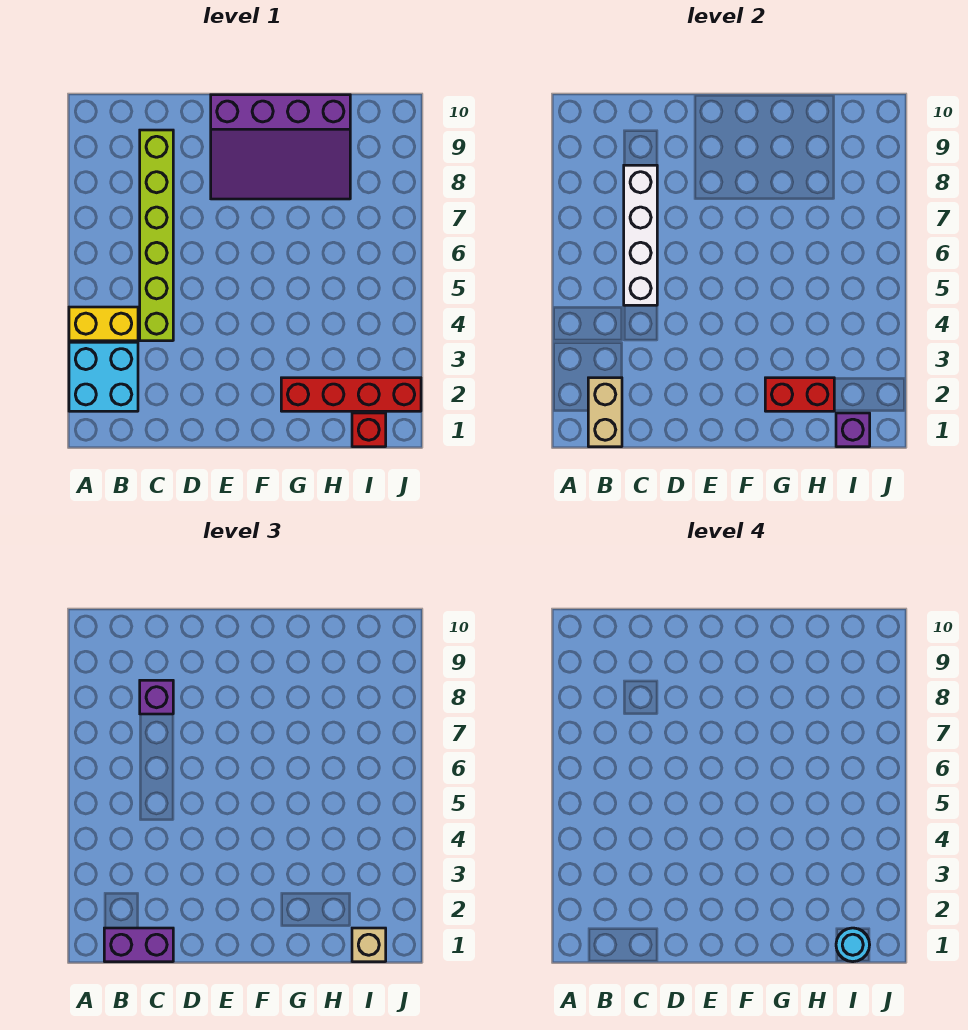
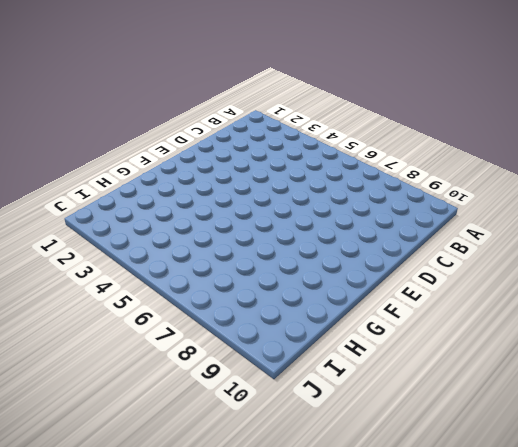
none -> cyan 2x2 brick [69,342,138,411]
none -> yellow 1x2 brick [69,307,138,341]
none -> lime 1x6 brick [140,130,173,341]

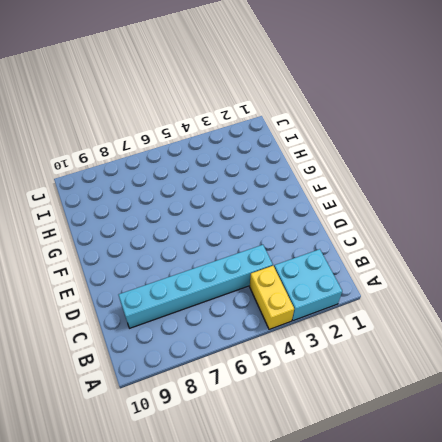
cyan 1x6 brick [119,245,273,328] -> lime 1x6 brick [140,130,173,341]
none -> purple 3x4 slope [211,95,350,199]
none -> red 1x4 brick [281,378,421,411]
none -> red 1x1 brick [352,413,386,447]

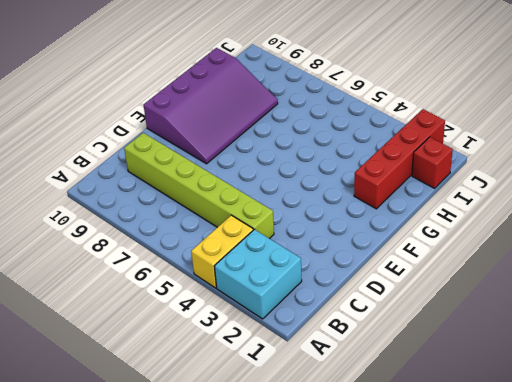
none -> tan 1x2 brick [588,378,622,447]
none -> white 1x4 brick [624,165,657,305]
none -> red 1x2 brick [765,378,834,411]

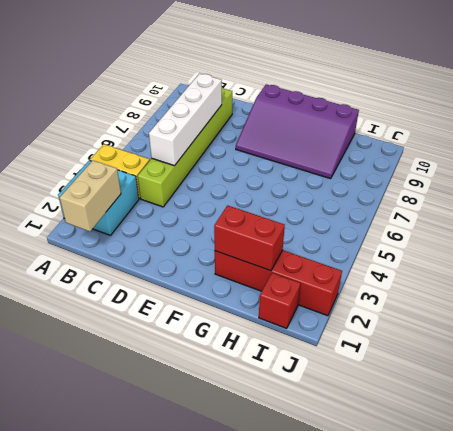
none -> purple 1x1 brick [836,413,870,447]
none -> purple 1x2 brick [104,928,173,962]
none -> purple 1x1 brick [140,680,173,714]

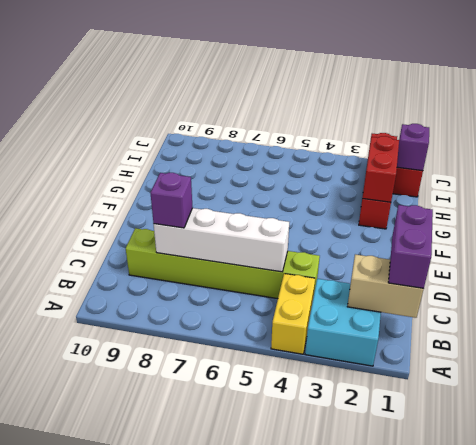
none -> purple 3x4 slope [211,95,350,199]
none -> tan 1x1 brick [352,928,386,962]
none -> cyan 1x1 round brick [836,928,870,962]

